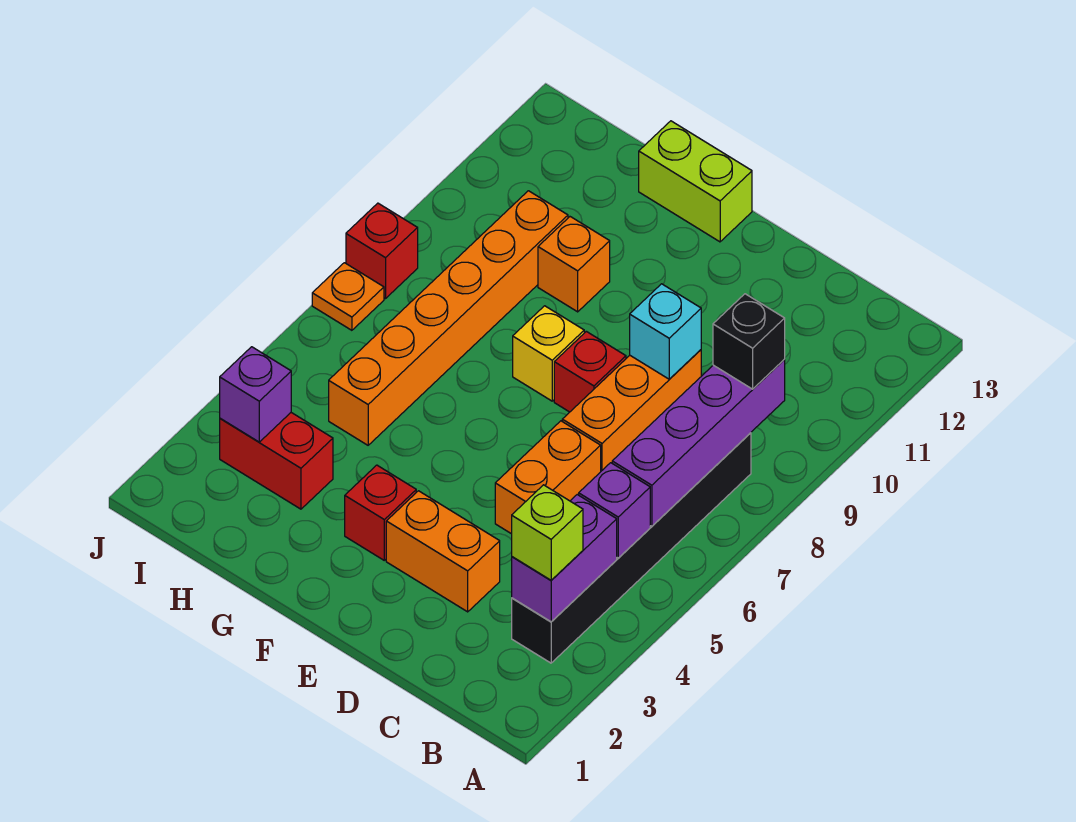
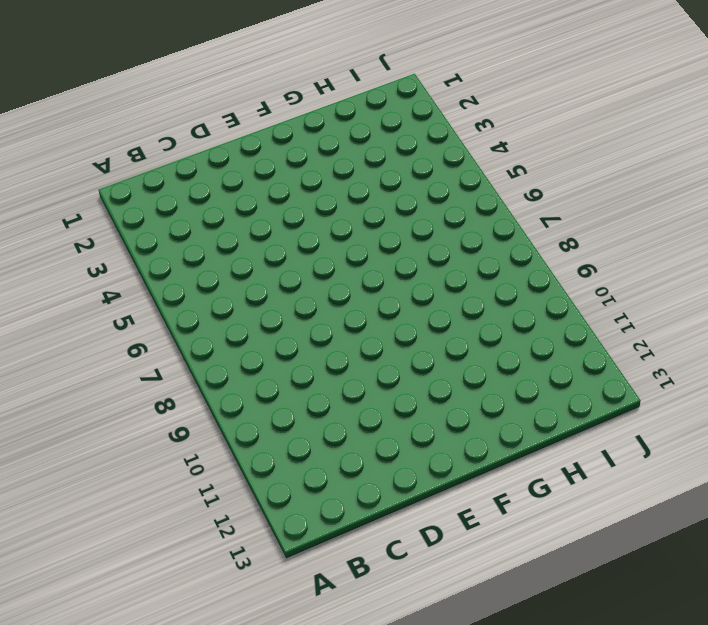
none -> black 1x6 brick [512,433,751,663]
none -> orange 1x2 brick [386,491,500,612]
none -> orange 1x2 brick [495,421,601,534]

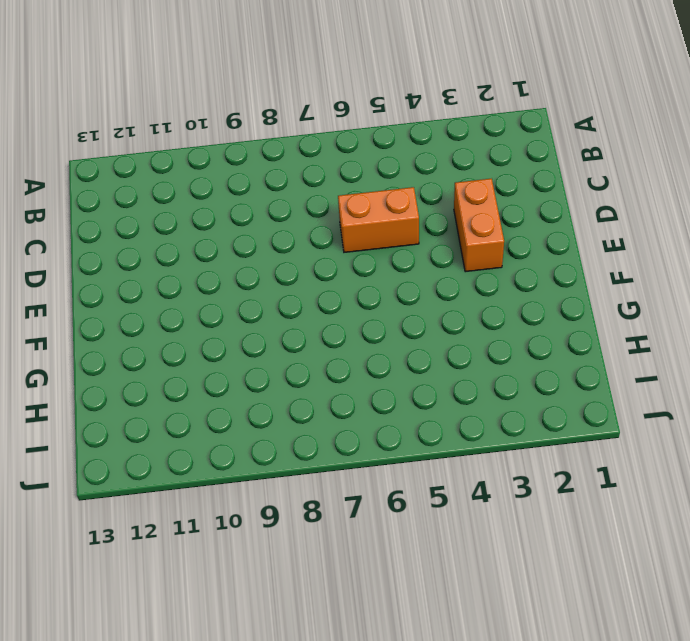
none -> black 1x6 brick [512,433,751,663]
none -> orange 1x3 brick [562,350,701,471]
none -> red 1x1 brick [554,331,626,412]

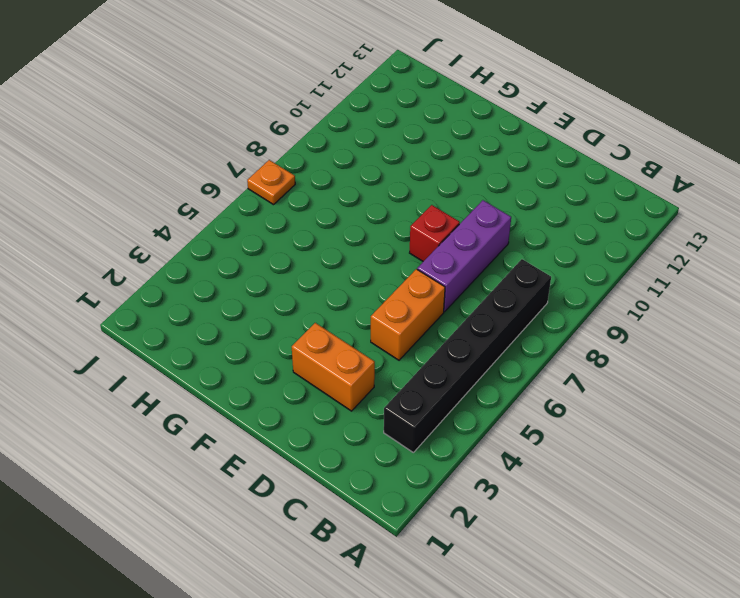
purple 1x3 brick [417,200,511,312] -> orange 1x3 brick [562,350,701,471]
none -> red 1x1 brick [345,465,416,560]
none -> yellow 1x1 brick [513,306,584,401]
none -> lime 1x2 brick [639,121,752,242]

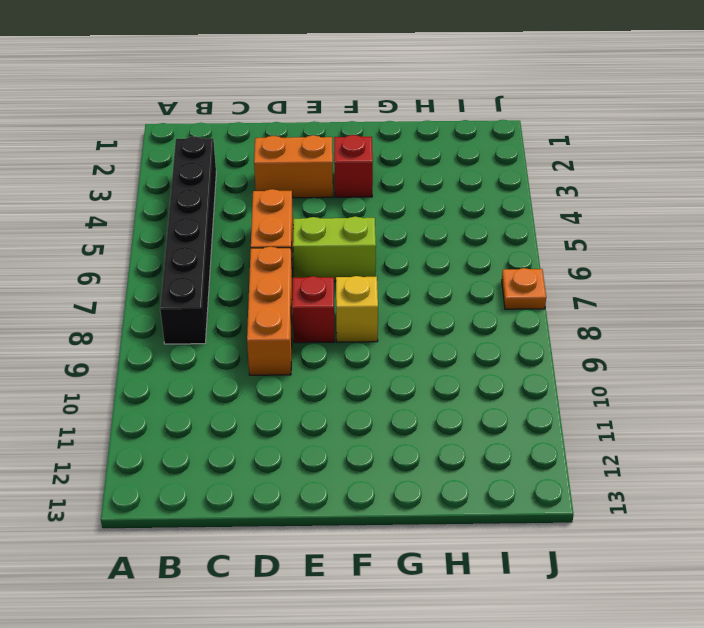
lime 1x2 brick [293,217,376,281] -> lime 1x2 brick moved to [639,121,752,242]
none -> orange 1x1 brick [538,217,610,312]
none -> red 1x2 brick [220,413,333,509]
none -> orange 1x6 brick [329,191,568,445]

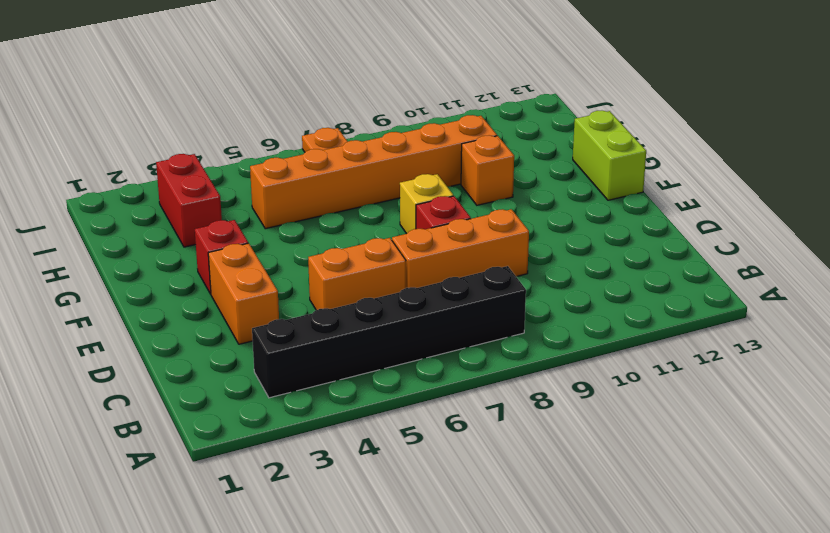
none -> red 1x1 brick [346,203,418,299]
none -> purple 1x2 brick [512,495,617,622]
none -> purple 1x1 brick [579,463,650,558]

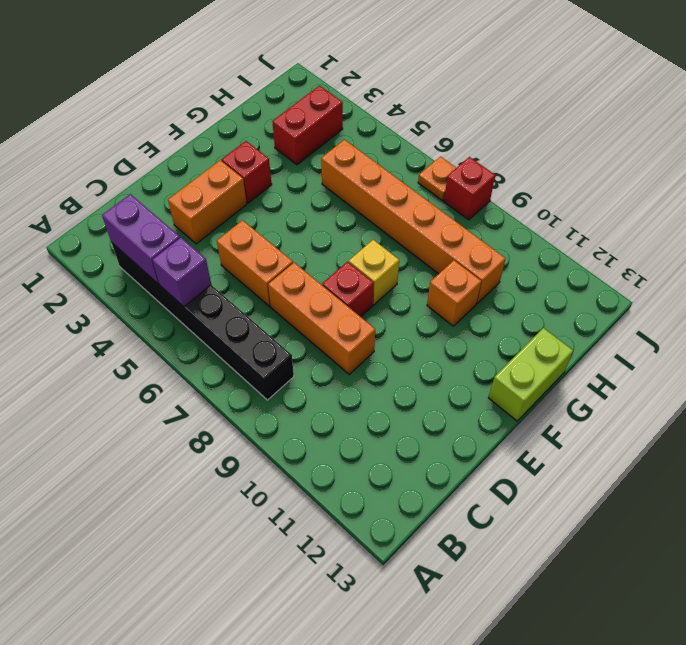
none -> purple 1x4 brick [612,360,785,526]
none -> cyan 1x1 brick [630,284,701,379]
none -> purple 1x1 brick [220,347,291,442]

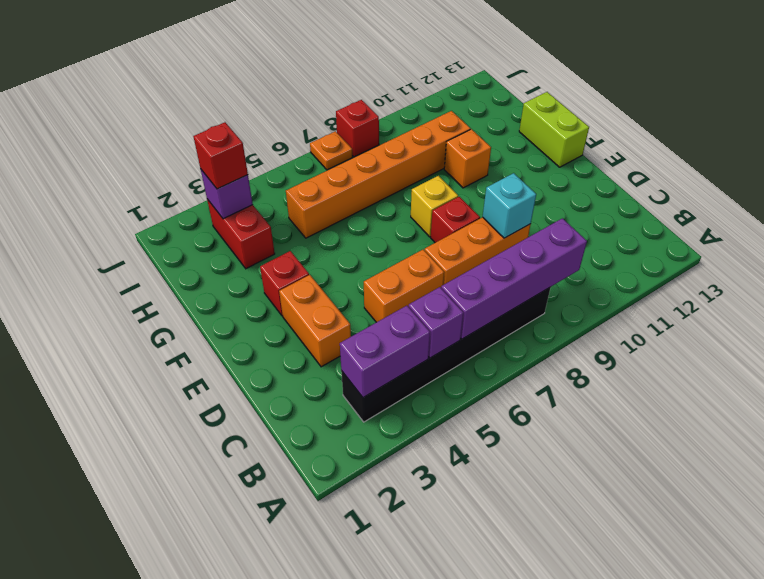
red 1x1 brick [193,122,248,189] -> none
none -> lime 1x1 brick [512,485,583,580]
none -> black 1x1 brick [713,294,785,389]

